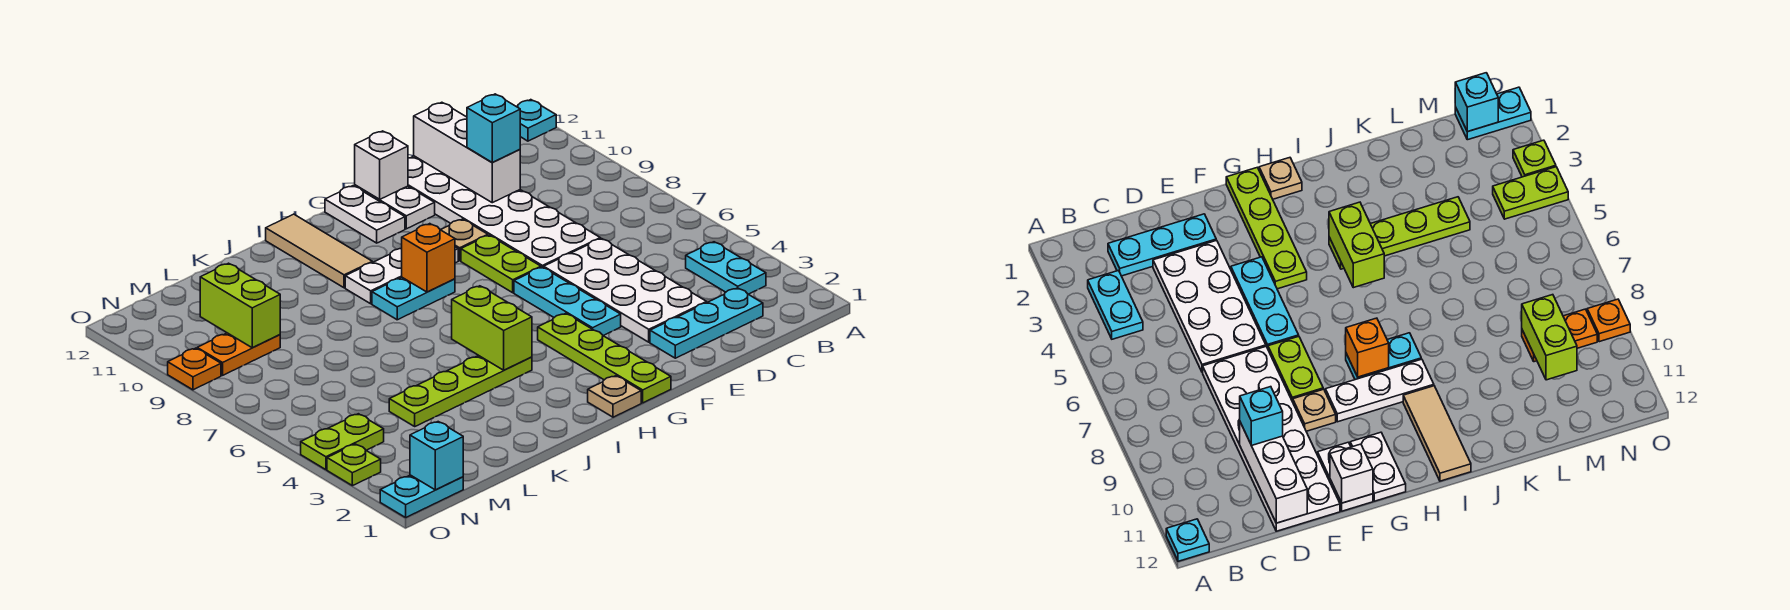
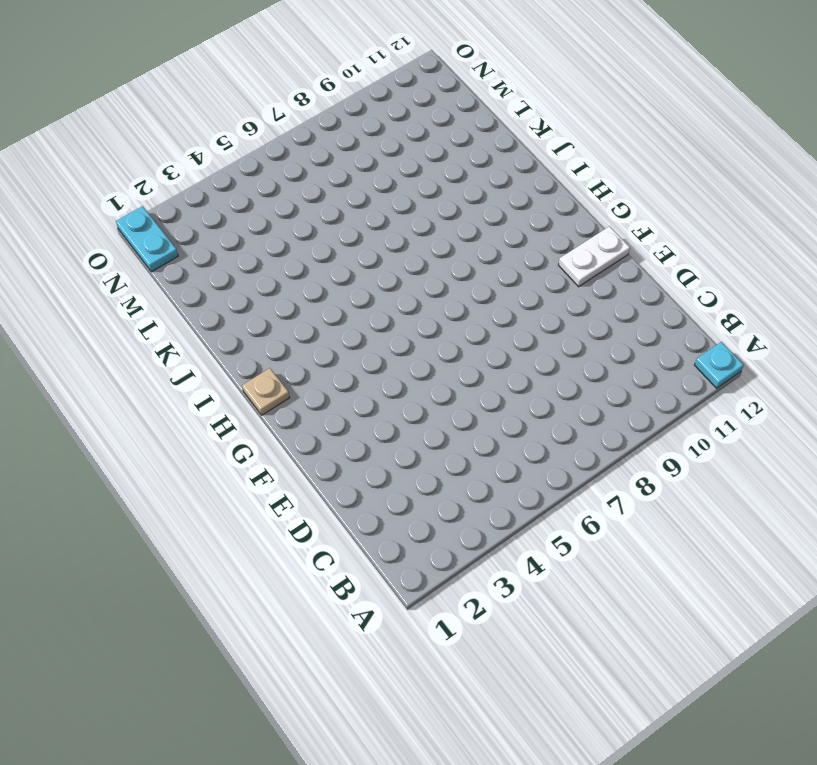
none -> cyan 1x2 plate [686,242,766,294]
none -> cyan 1x3 plate [650,288,763,358]
none -> white 2x4 plate [544,239,707,342]

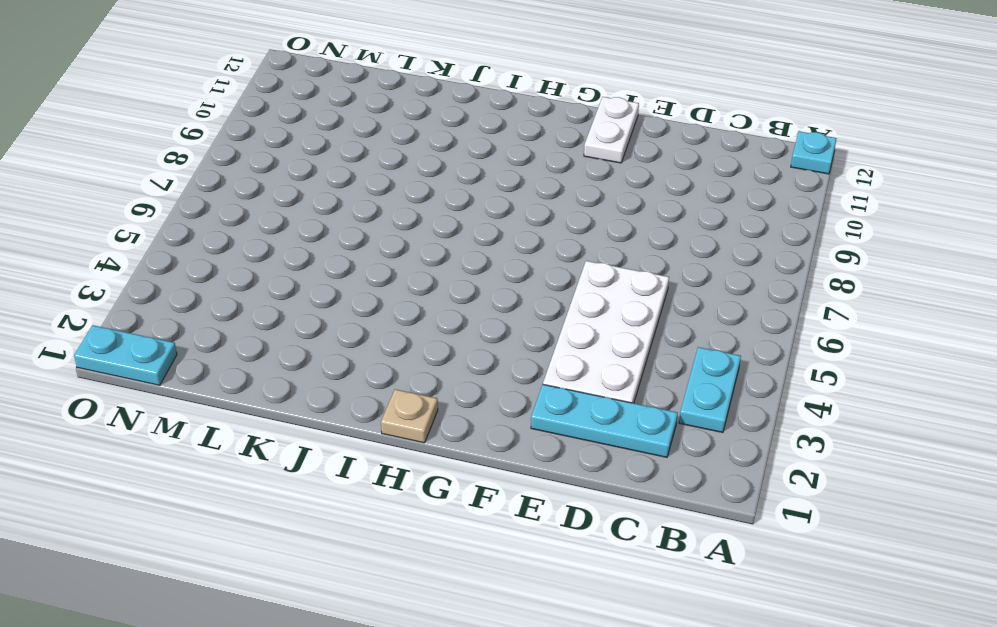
none -> white 2x6 plate [408,156,600,268]
none -> cyan 1x3 plate [514,267,621,336]
none -> lime 1x2 plate [461,235,541,293]

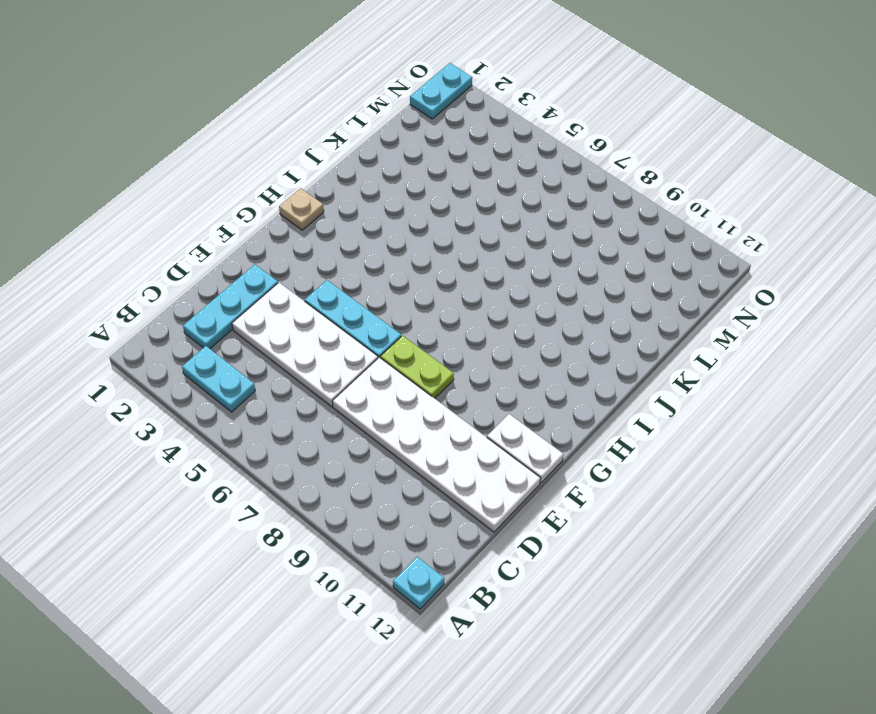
none -> tan 1x1 plate [441,219,488,261]
none -> lime 1x4 plate [538,313,671,403]
none -> white 1x3 plate [345,247,458,304]

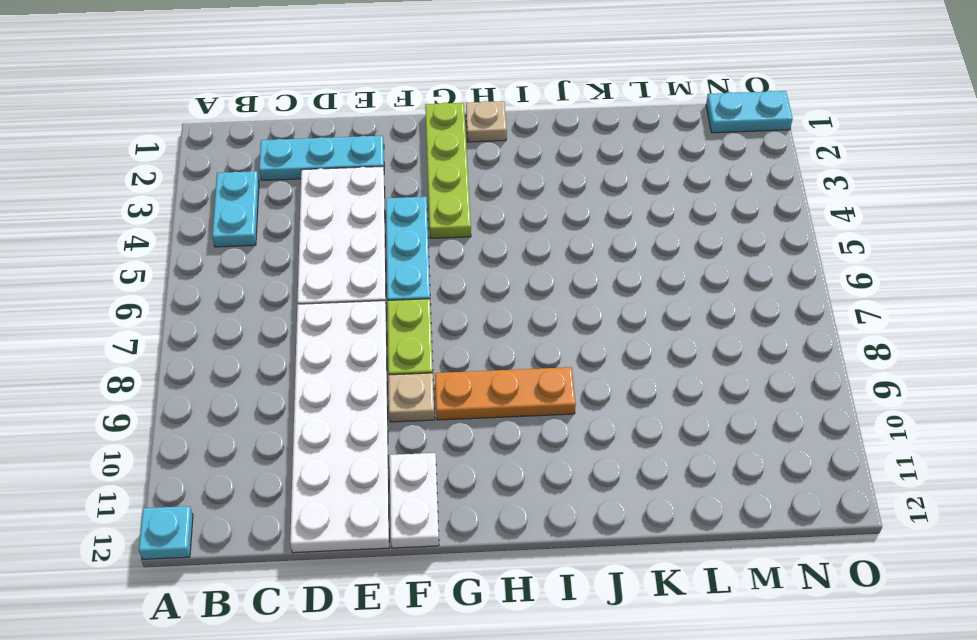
orange 1x3 plate [435,367,576,420] -> white 1x3 plate [345,247,458,304]
none -> white 1x2 plate [325,186,405,243]
none -> cyan 1x2 plate [372,277,455,320]
none -> lime 1x4 plate [389,356,532,426]

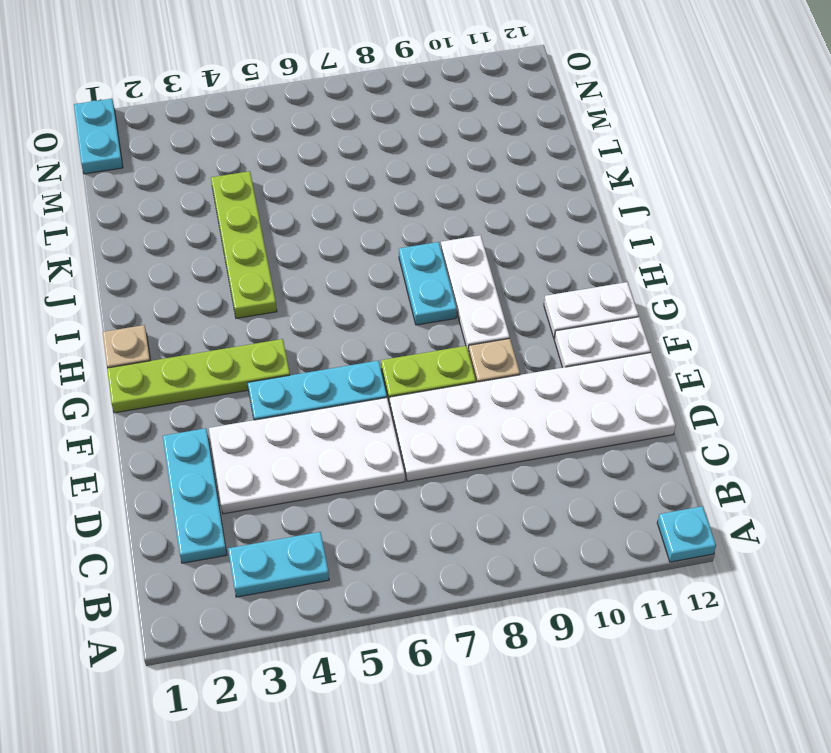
none -> tan 1x3 tile [266,214,372,288]
none -> orange 1x2 plate [197,333,280,375]
none -> lime 1x2 plate [301,414,384,470]

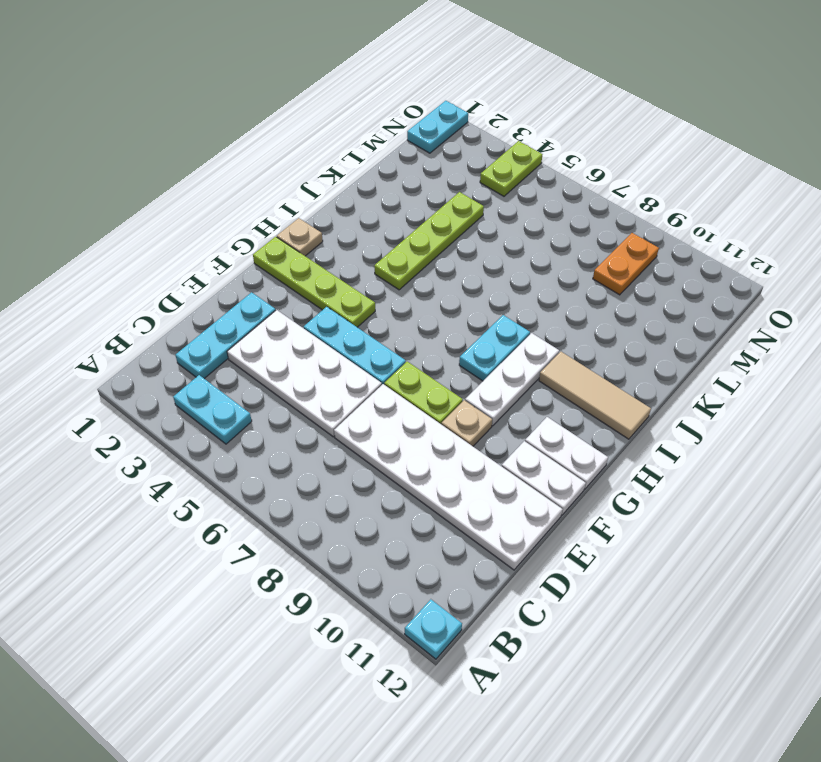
none -> lime 1x1 plate [327,444,381,486]
none -> orange 1x1 plate [168,348,221,390]
none -> white 1x3 brick [414,102,520,203]

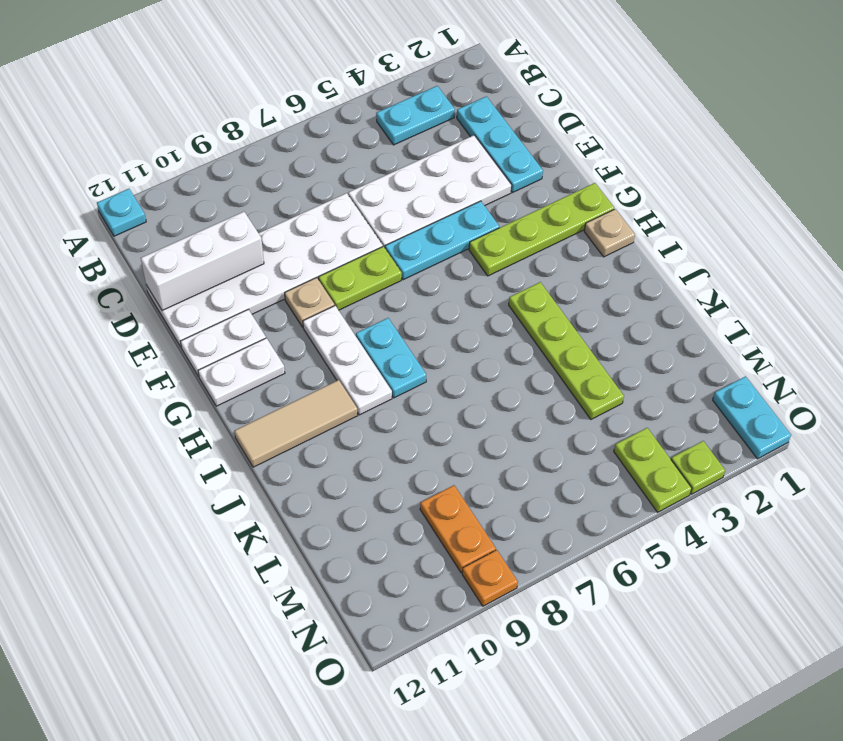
none -> white 1x1 brick [355,131,408,199]
none -> orange 1x1 brick [402,224,455,292]
none -> lime 1x2 brick [452,286,532,370]

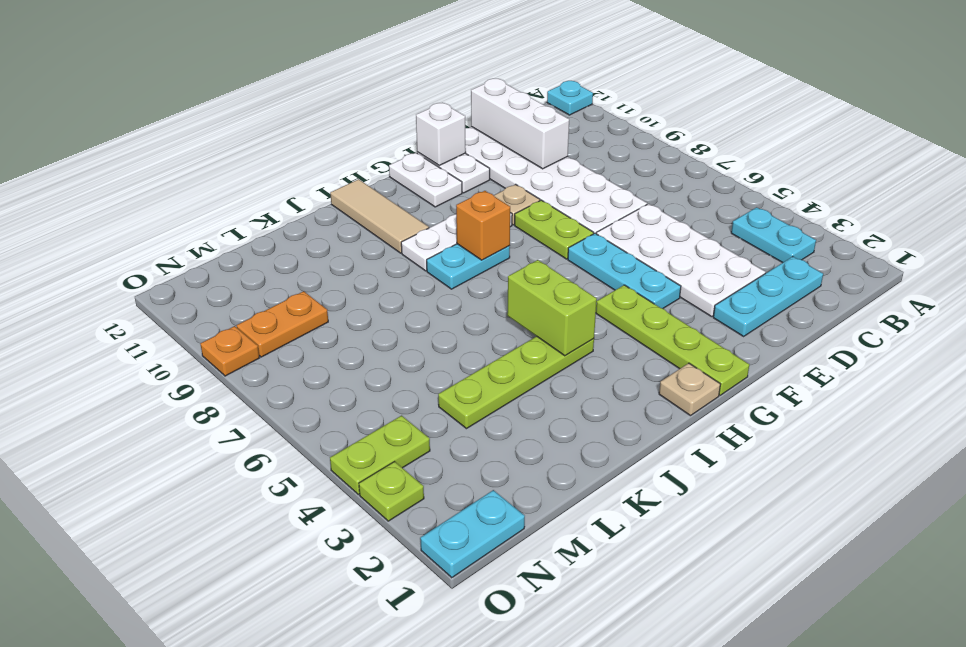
none -> lime 1x2 brick [200,263,280,348]
none -> cyan 1x1 brick [410,422,463,490]
none -> cyan 1x1 brick [467,94,520,163]

